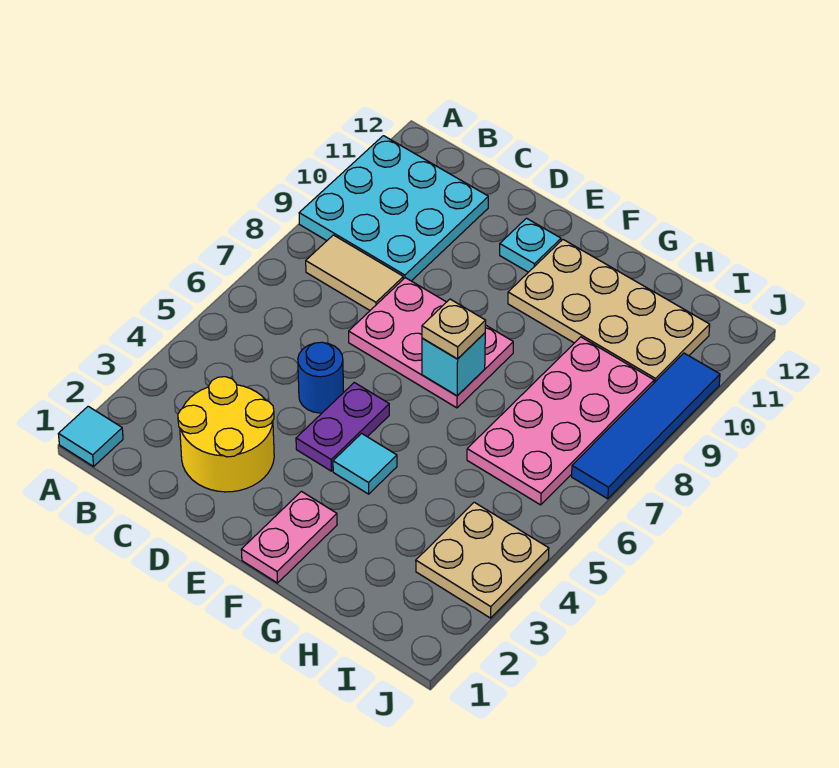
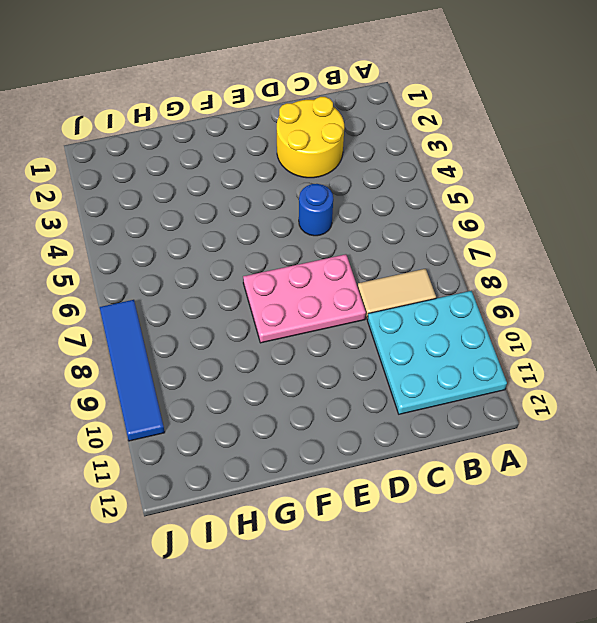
none -> cyan 1x1 tile [59,406,123,466]
none -> purple 1x2 plate [296,383,389,471]
none -> cyan 1x1 plate [500,218,561,272]

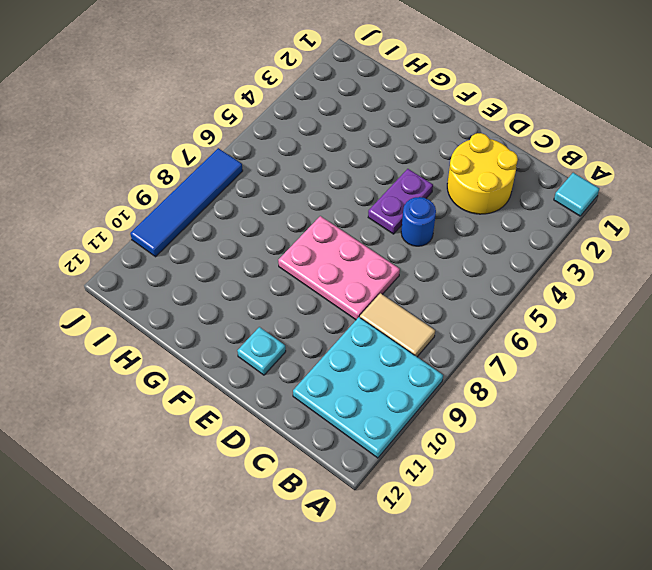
none -> pink 1x2 plate [241,491,337,583]
none -> cyan 1x1 tile [333,433,397,494]
none -> tan 2x4 plate [508,240,710,383]

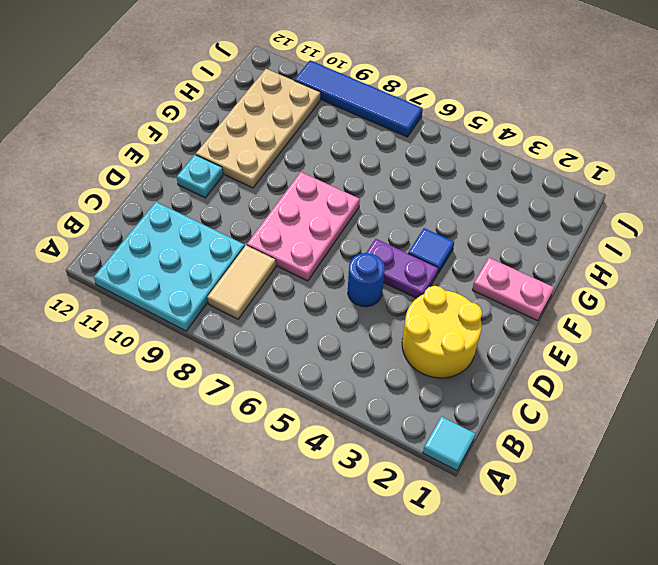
blue 1x1 tile [408,228,454,273] -> cyan 1x1 tile [333,433,397,494]
none -> pink 2x4 plate [467,337,654,505]
none -> tan 2x2 plate [416,502,549,618]
none -> cyan 1x1 brick [422,333,485,396]

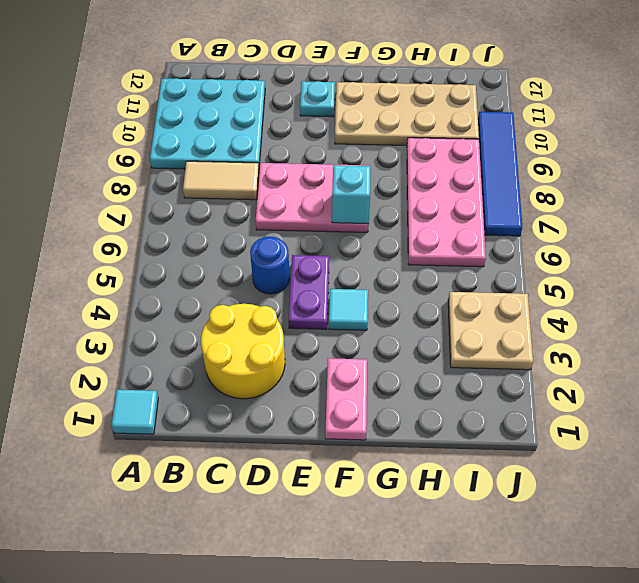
none -> tan 1x1 plate [422,299,486,359]

